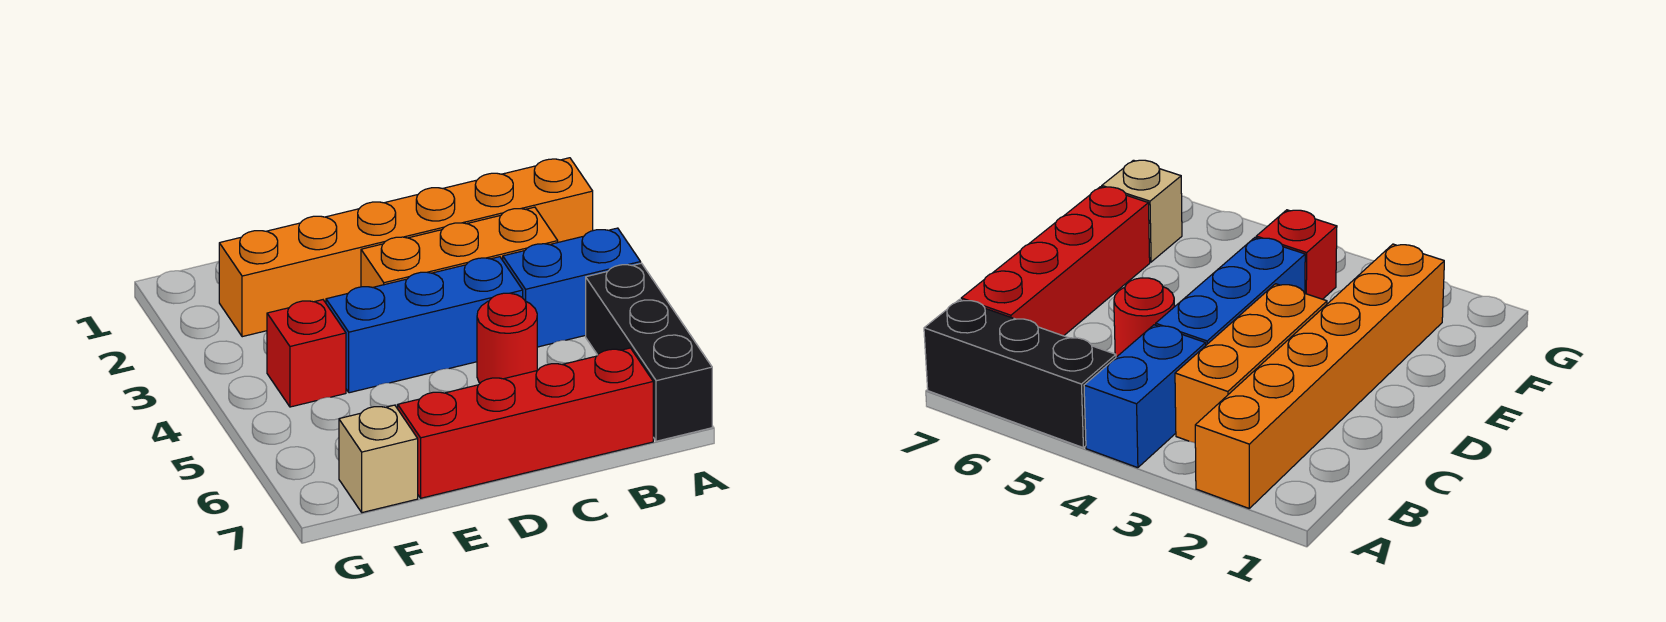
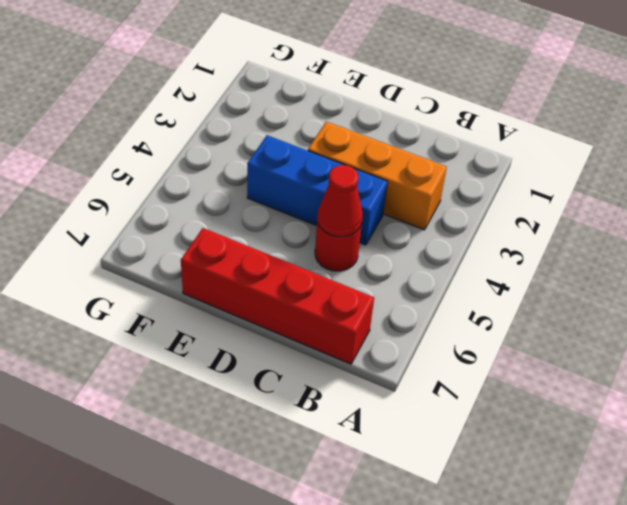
red 1x1 cone [318,165,363,237] -> none
none -> orange 1x6 brick [219,158,593,337]
none -> blue 1x2 brick [503,228,641,347]

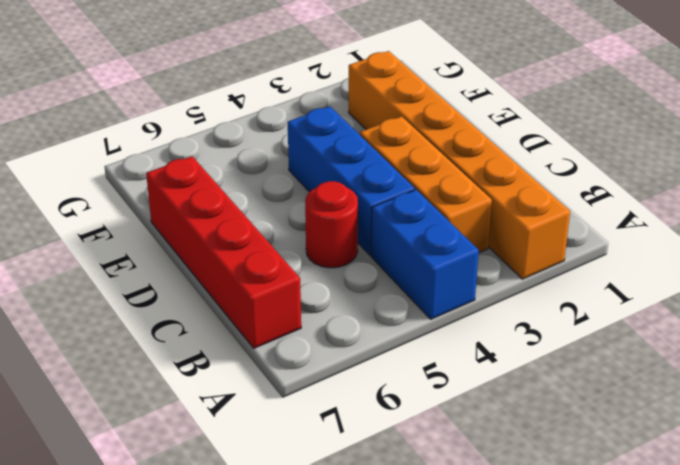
none -> black 1x3 brick [586,263,712,441]
none -> red 1x1 brick [267,300,346,407]

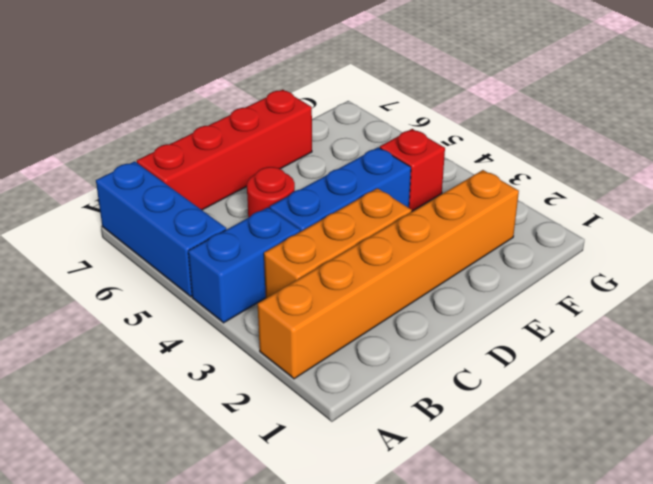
blue 1x3 brick [96,161,226,297] -> black 1x3 brick [586,263,712,441]
none -> tan 1x1 brick [339,405,418,513]

